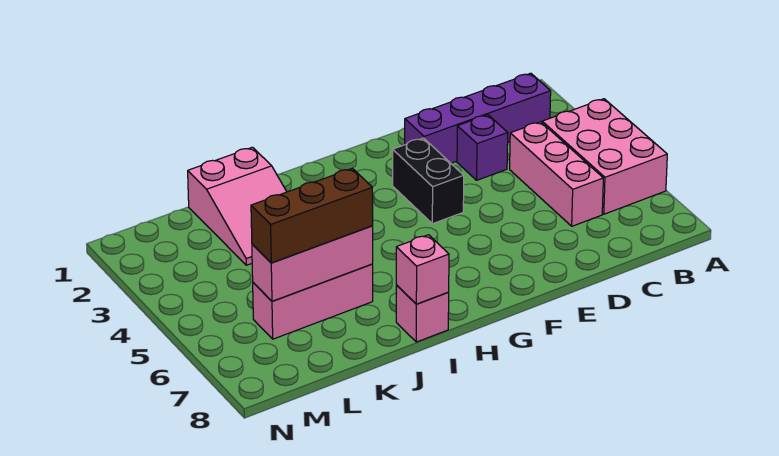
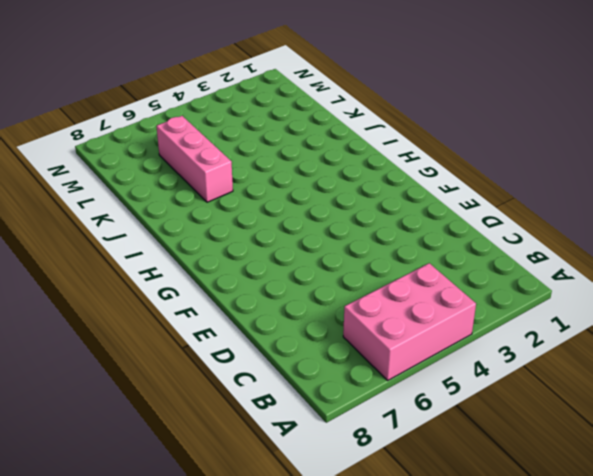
none -> purple 1x4 brick [405,73,551,163]
none -> pink 1x3 brick [510,122,603,226]

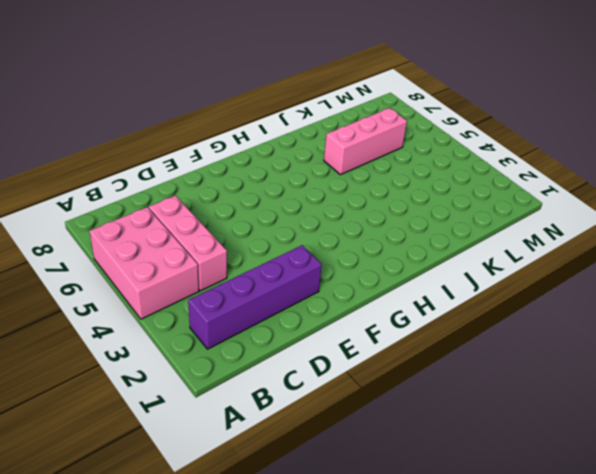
none -> purple 1x1 brick [457,115,508,180]
none -> black 1x2 brick [393,138,464,224]

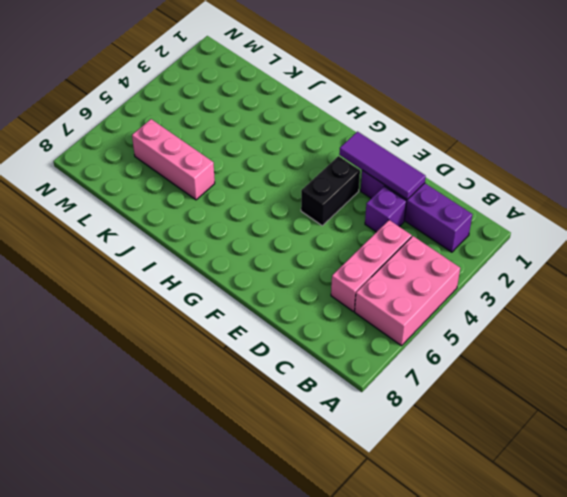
purple 1x3 tile [339,132,426,199] -> none
none -> pink 1x1 brick [396,285,449,342]
none -> pink 2x3 slope [188,147,287,265]

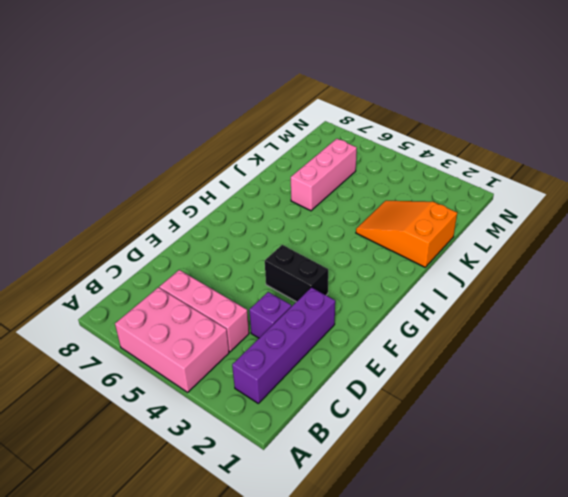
orange 2x3 slope [356,201,457,267] -> pink 2x3 slope [188,147,287,265]
none -> pink 1x1 brick [396,285,449,342]
none -> pink 1x1 brick [396,235,449,304]

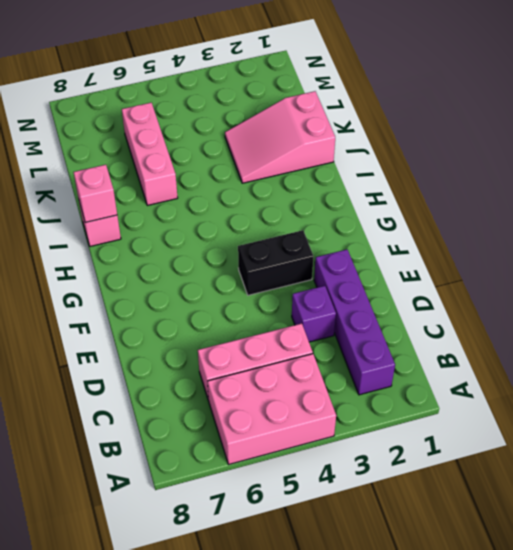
none -> pink 1x3 brick [252,226,373,301]
none -> brown 1x3 brick [251,168,373,263]

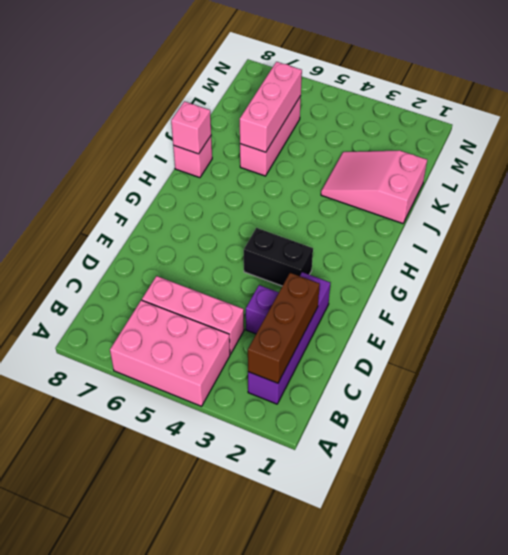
brown 1x3 brick [248,273,320,383] -> brown 1x3 brick moved to [251,168,373,263]

